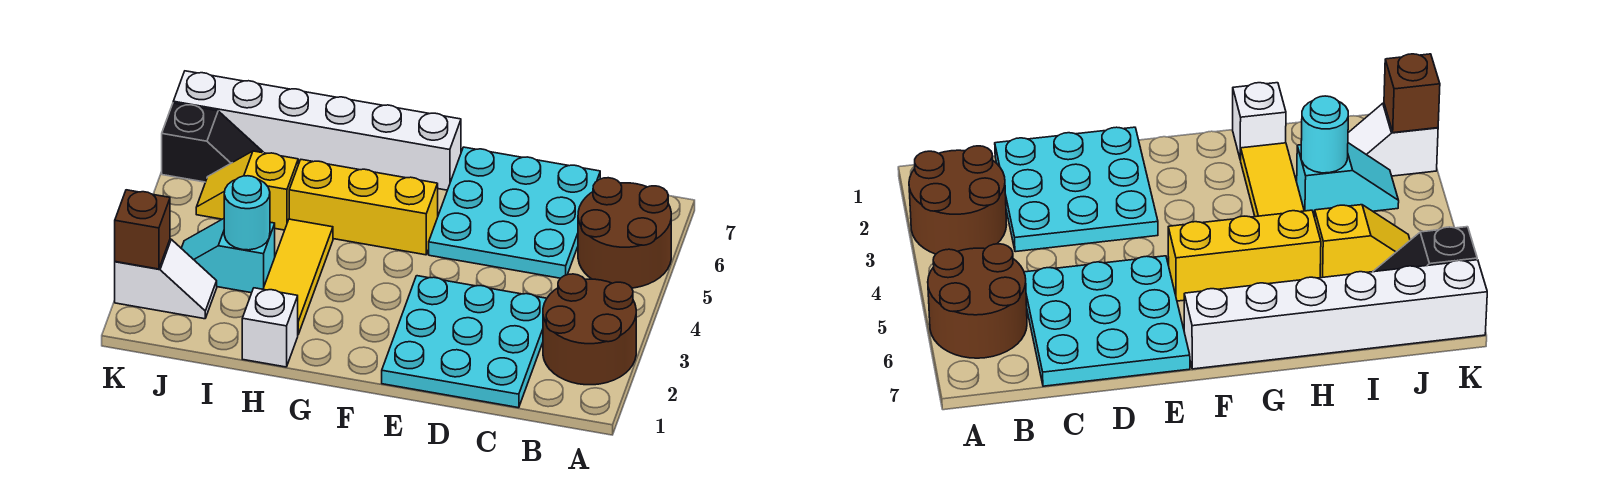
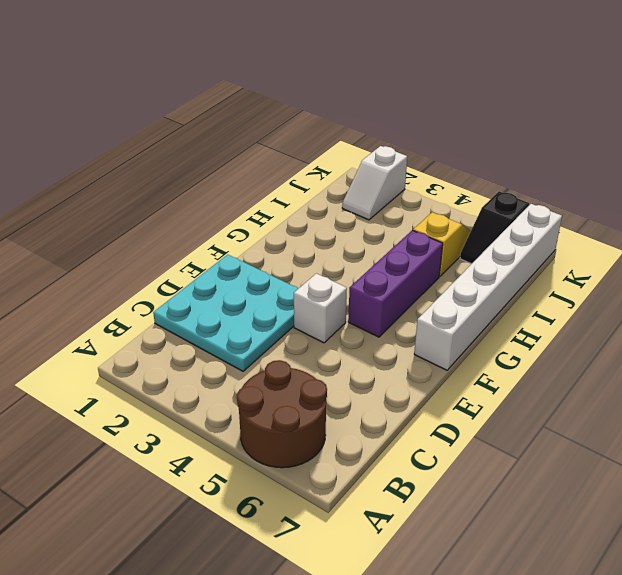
white 1x1 brick [294,273,347,343] -> white 1x1 brick moved to [242,288,298,367]
purple 1x3 brick [348,230,443,337] -> yellow 1x3 brick [289,160,438,255]
none -> brown 2x2 round brick [543,274,636,385]
none -> cyan 3x3 plate [429,147,600,278]
none -> yellow 1x3 tile [263,219,333,334]

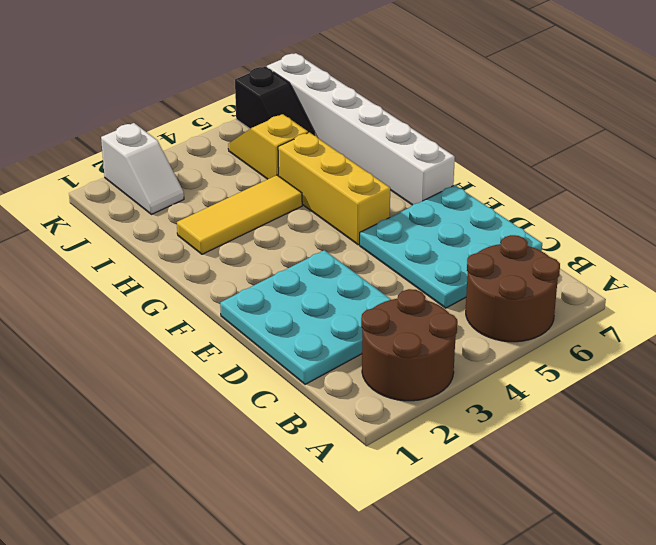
none -> white 1x1 brick [242,288,298,367]
none -> cyan 1x2 slope [181,219,275,293]
none -> cyan 1x1 round brick [224,176,270,250]

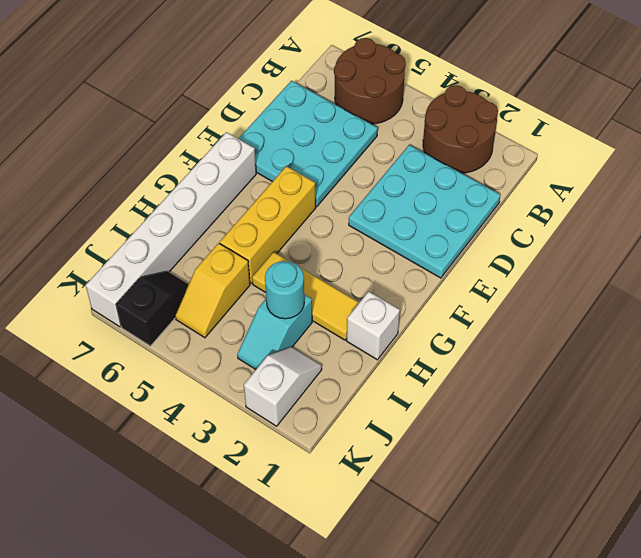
none -> brown 1x1 brick [115,190,170,269]

